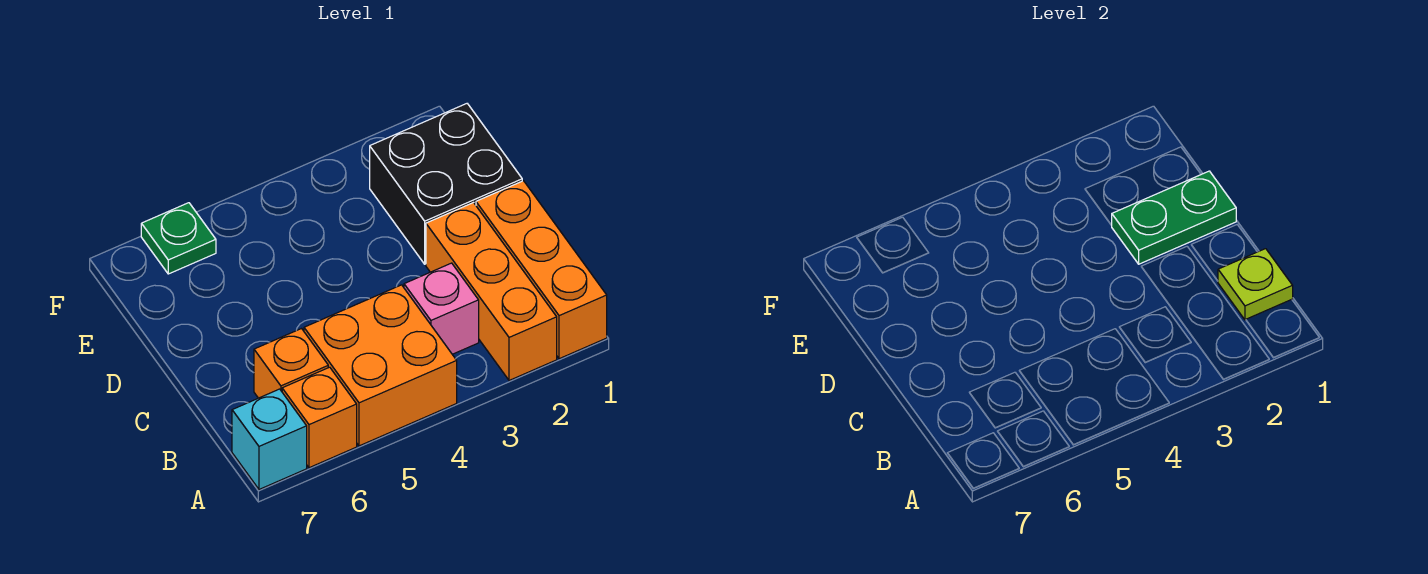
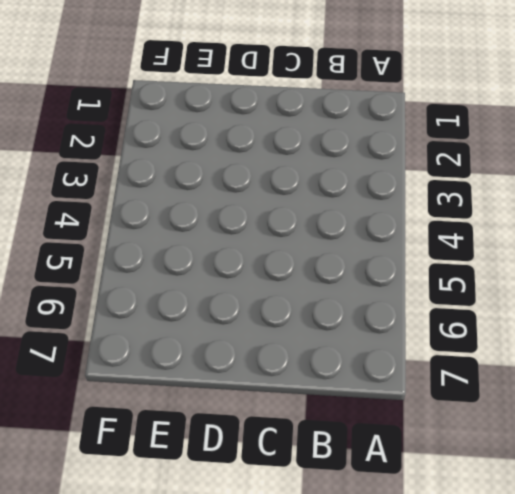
none -> orange 1x3 brick [476,181,607,359]
none -> orange 1x3 brick [426,203,557,381]

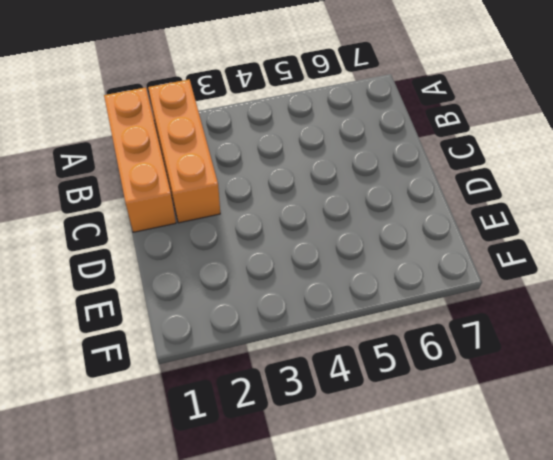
none -> orange 2x2 brick [304,285,457,446]
none -> orange 1x1 brick [282,367,357,468]

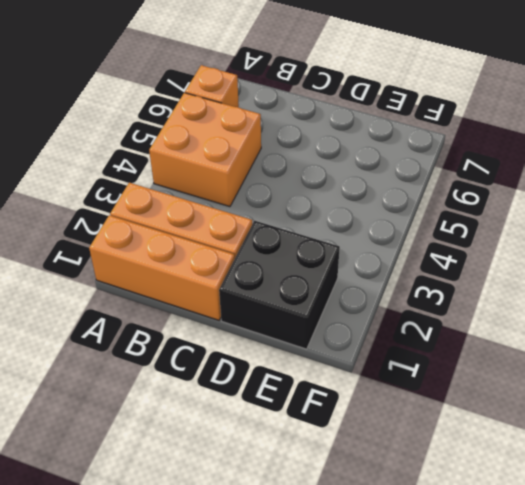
none -> cyan 1x1 brick [232,389,307,489]
none -> pink 1x1 brick [404,263,479,354]

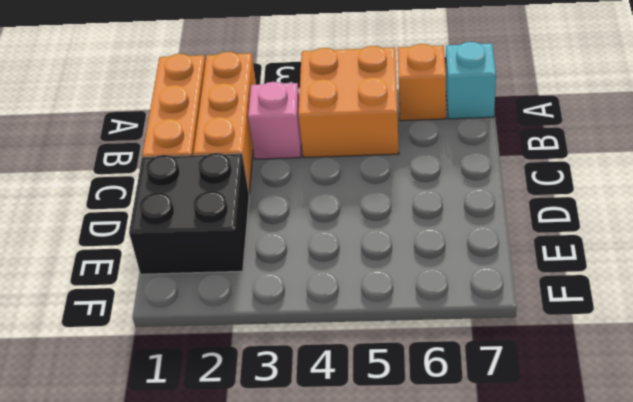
none -> orange 1x1 brick [254,329,328,398]
none -> green 1x1 plate [141,203,216,274]

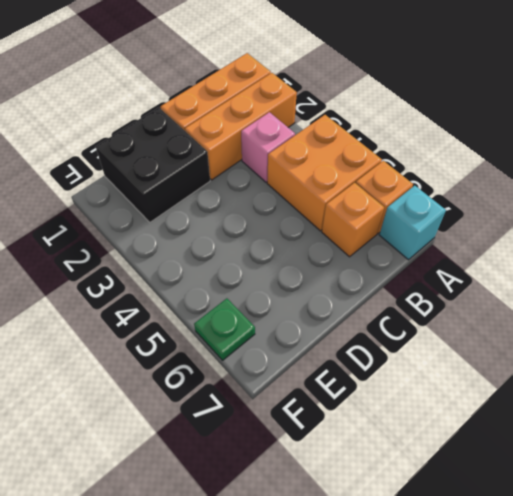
none -> lime 1x1 plate [1218,249,1293,320]
none -> green 1x2 plate [1111,171,1236,264]

